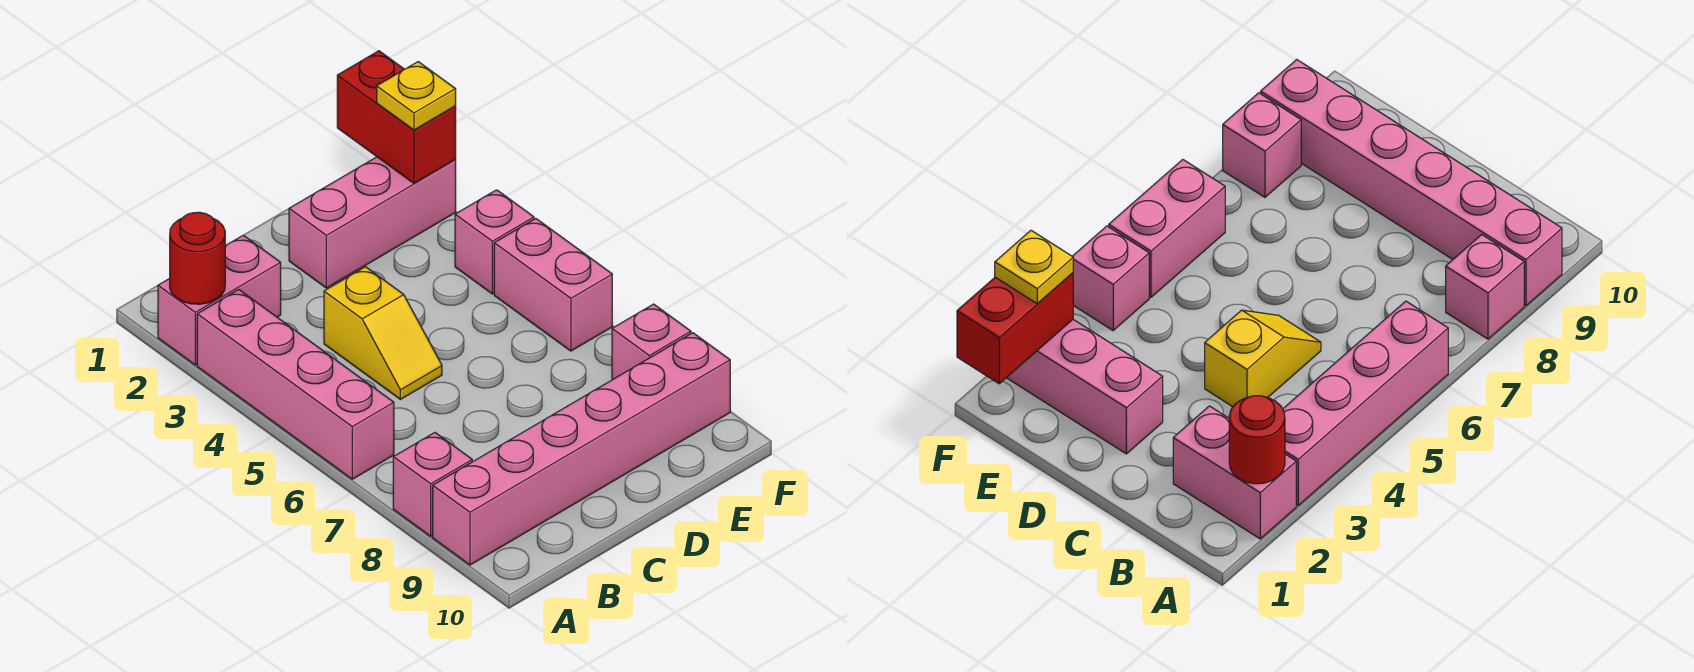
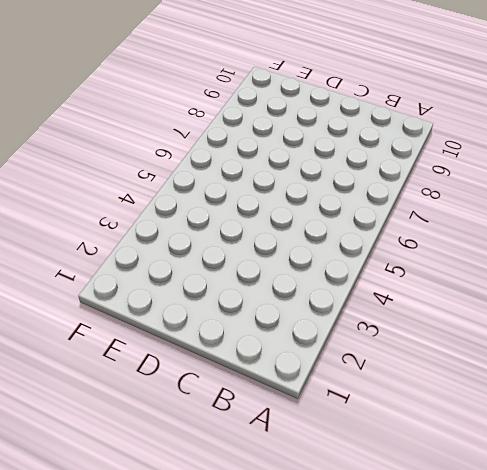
none -> pink 1x2 brick [158,235,281,365]
none -> pink 1x4 brick [197,290,394,479]
none -> pink 1x1 brick [393,433,472,536]

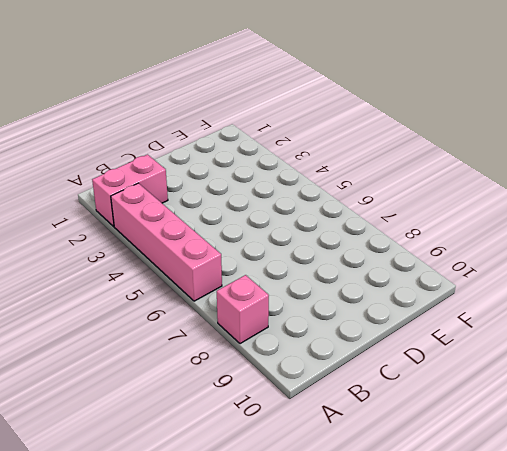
none -> pink 1x6 brick [433,333,730,565]
none -> yellow 1x2 slope [324,267,442,399]
none -> pink 1x3 brick [289,157,456,288]

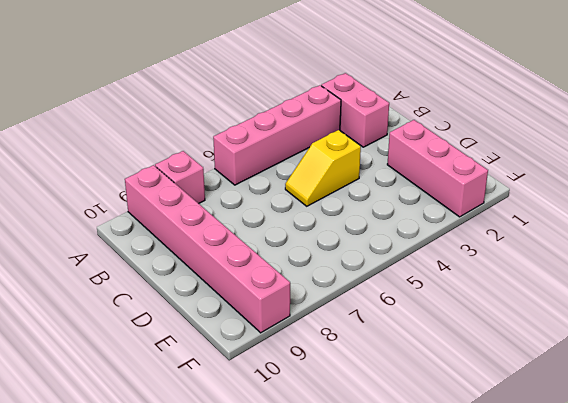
none -> pink 1x1 brick [455,190,534,294]
none -> pink 1x2 brick [494,219,612,351]
none -> pink 1x1 brick [612,304,691,380]

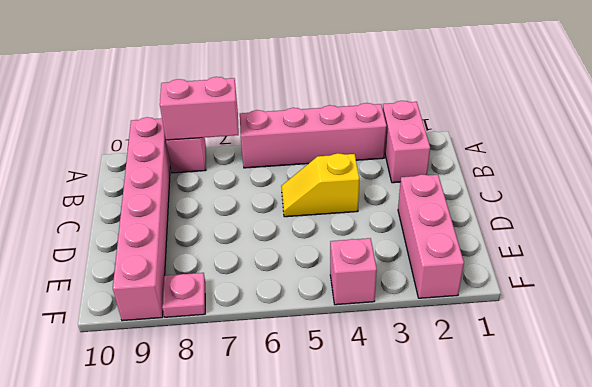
pink 1x2 brick [160,77,239,140] -> pink 1x2 brick moved to [494,219,612,351]
pink 1x1 plate [162,273,205,317] -> pink 1x1 brick [612,304,691,380]
none -> red 1x1 round brick [170,212,225,304]
none -> red 1x2 brick [337,51,456,183]
none -> yellow 1x1 plate [377,62,456,130]

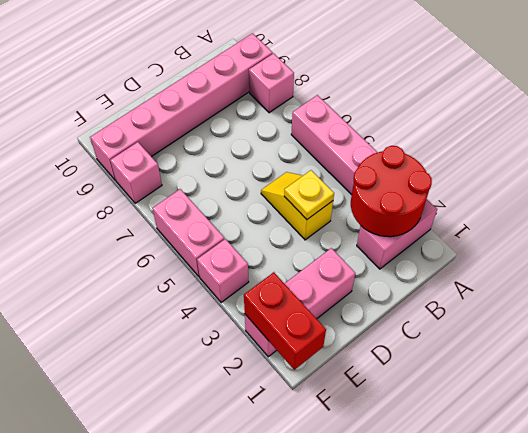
red 2x2 round brick [351,146,432,237] -> red 1x1 round brick [170,212,225,304]
yellow 1x1 plate [284,170,334,219] -> yellow 1x1 plate moved to [377,62,456,130]

